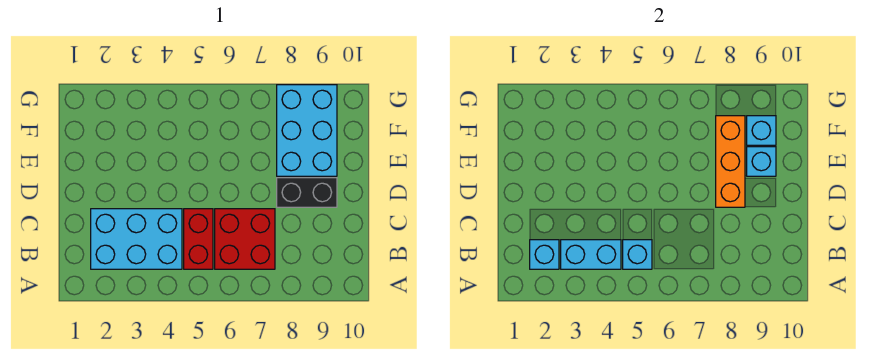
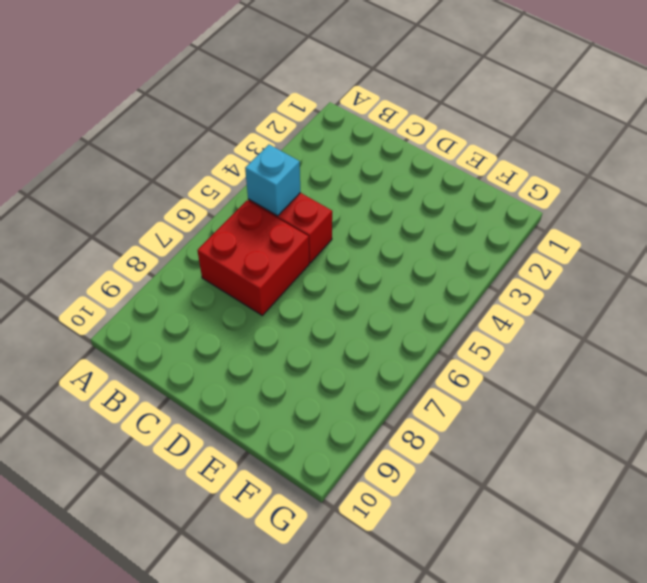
none -> cyan 2x3 brick [91,209,182,269]
none -> black 1x2 brick [277,178,337,207]

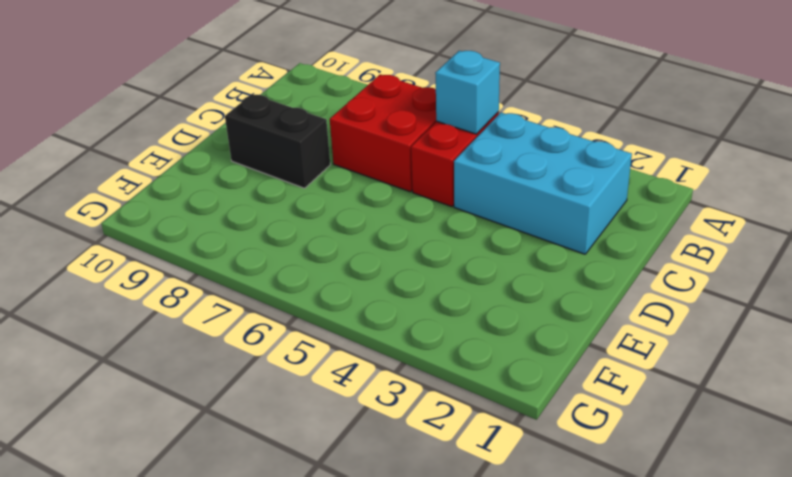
none -> cyan 2x3 brick [277,85,337,176]
none -> cyan 1x1 brick [530,240,559,269]

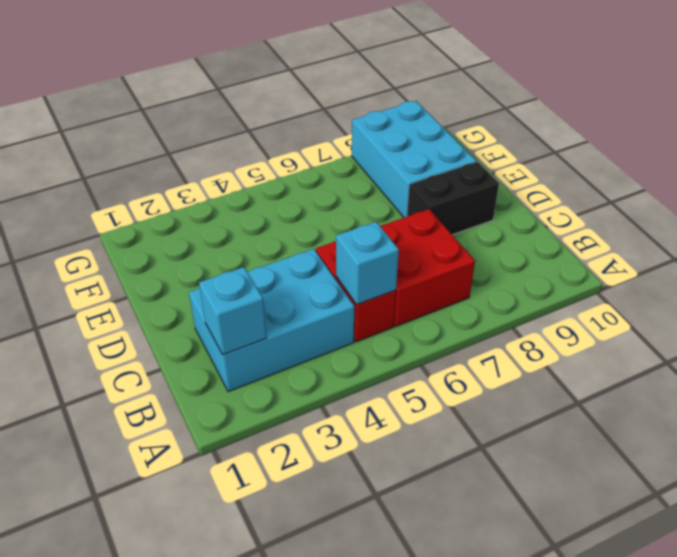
none -> cyan 1x2 brick [561,240,621,269]
none -> orange 1x3 brick [716,116,745,207]

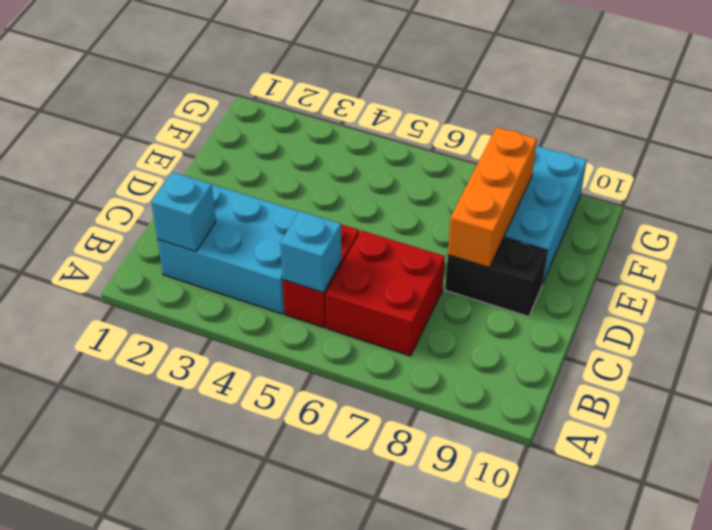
none -> cyan 1x2 brick [561,240,621,269]
none -> cyan 1x1 brick [747,147,776,176]

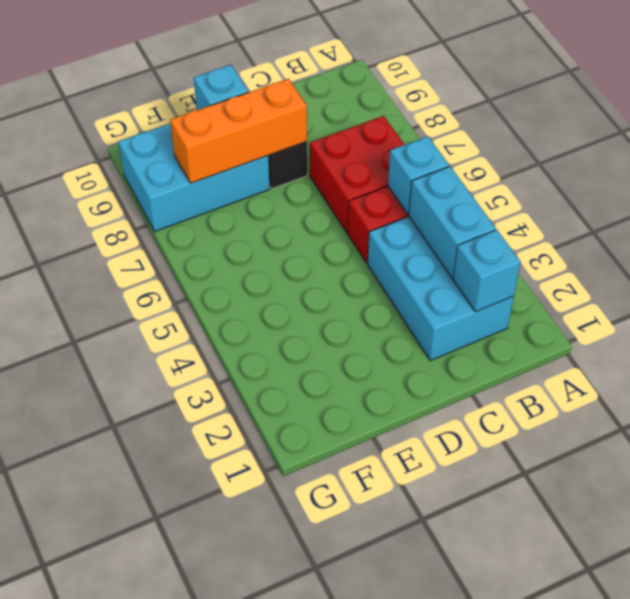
none -> cyan 1x1 brick [747,116,776,145]

